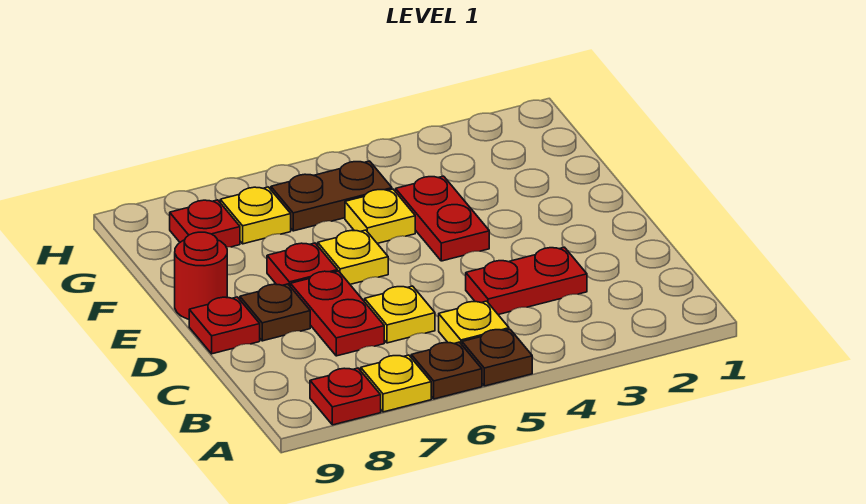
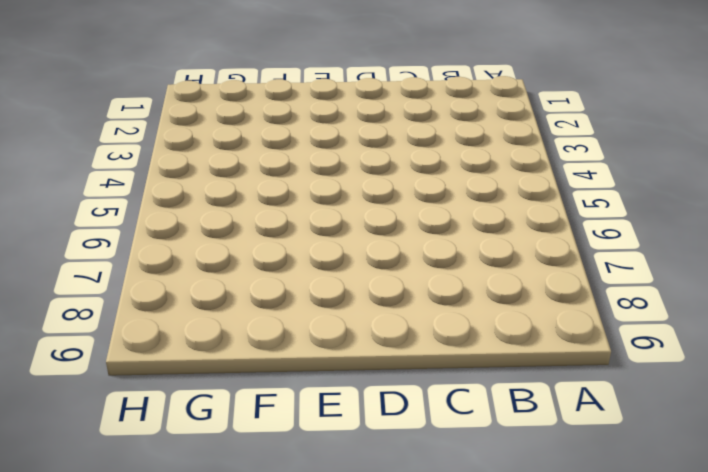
none -> brown 1x1 plate [462,329,532,386]
none -> brown 1x1 plate [411,342,482,399]
none -> yellow 1x1 plate [361,355,431,412]

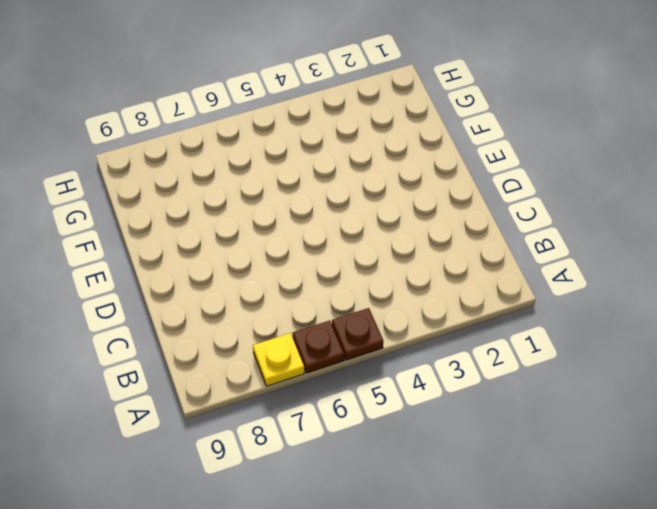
none -> red 1x1 plate [310,368,381,425]
none -> yellow 1x1 plate [439,301,509,344]
none -> red 1x2 plate [466,247,587,315]

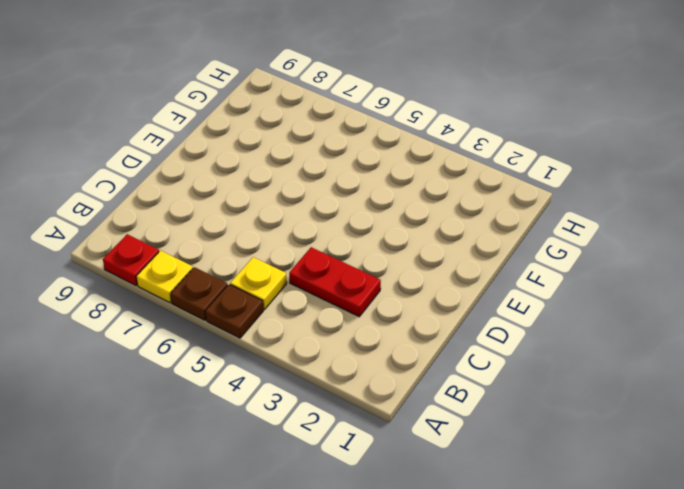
none -> yellow 1x1 plate [365,286,435,343]
none -> red 1x2 plate [291,271,384,356]
none -> brown 1x1 plate [240,284,310,341]

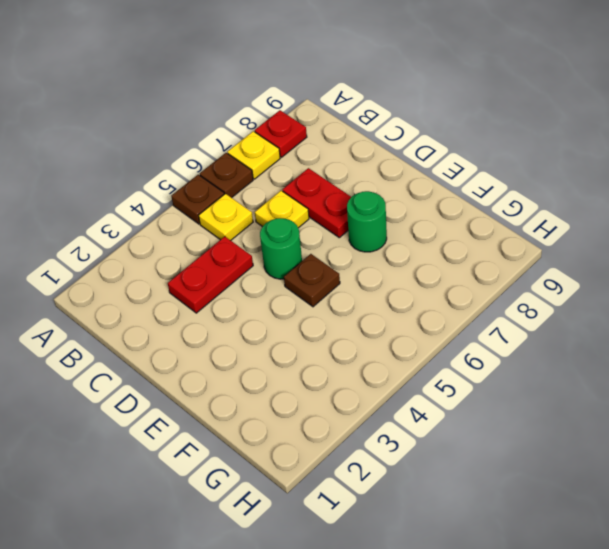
green 1x1 round brick [260,218,302,279] -> none
brown 1x1 plate [284,254,340,307] -> brown 1x1 plate moved to [240,284,310,341]
green 1x1 round brick [347,191,387,252] -> red 1x1 plate [267,243,338,287]
none -> red 1x1 plate [189,297,260,354]
none -> red 1x2 plate [396,176,489,261]
none -> yellow 1x1 plate [318,230,388,284]

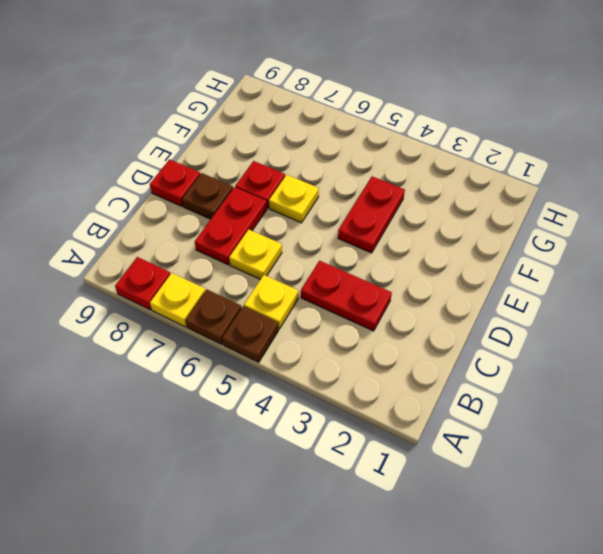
none -> red 1x1 round brick [175,232,227,319]
none -> yellow 1x1 plate [345,189,415,243]
none -> brown 1x2 plate [271,161,392,231]

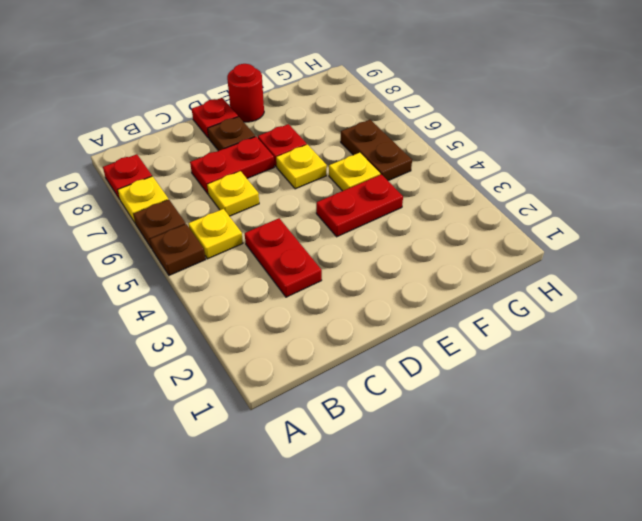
none -> yellow 1x1 plate [220,187,291,244]
none -> red 1x1 plate [170,200,240,247]

